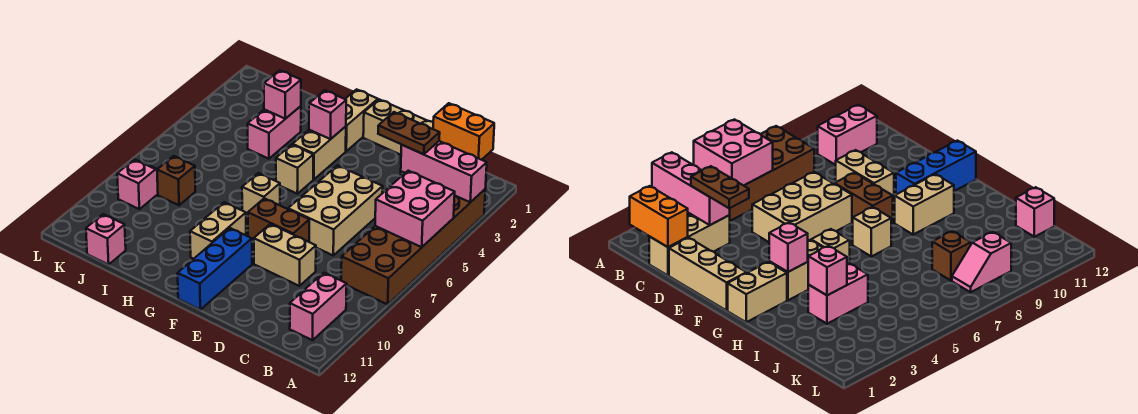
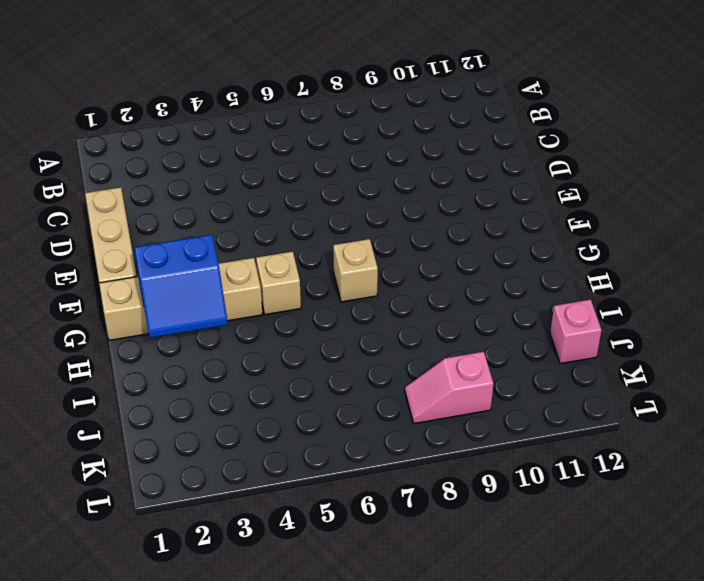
blue 2x2 slope [134,235,228,338] -> pink 1x1 brick [309,90,346,139]
none -> brown 2x6 brick [341,190,485,304]
none -> pink 1x2 brick [290,273,347,340]
none -> tan 1x3 brick [649,214,730,275]

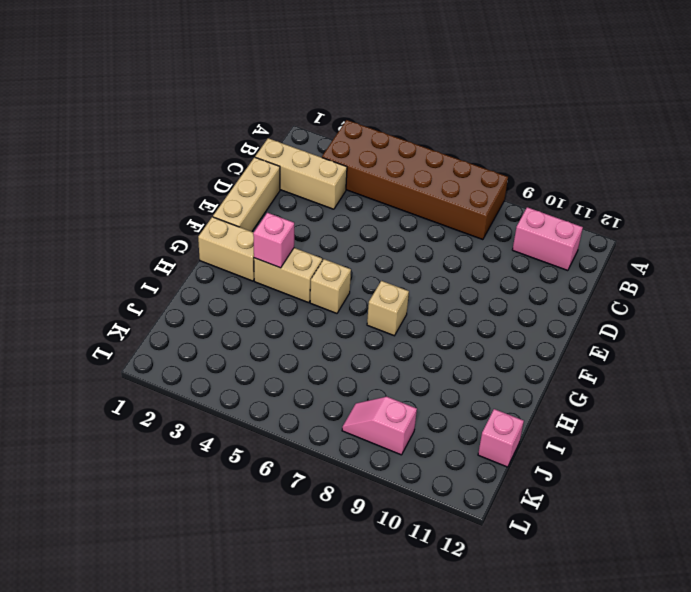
none -> tan 2x3 brick [288,165,383,255]
none -> tan 1x2 brick [254,224,316,286]
none -> brown 1x2 brick [248,198,309,242]

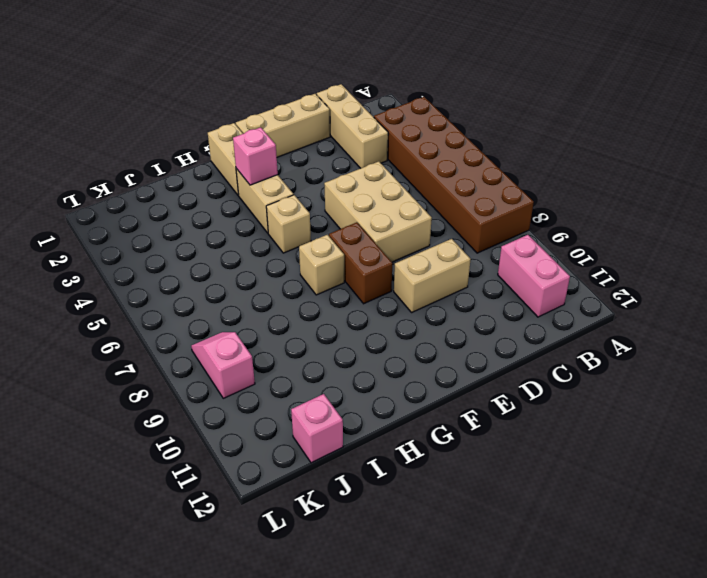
brown 1x2 brick [329,222,392,304] -> brown 1x2 brick turned to [248,198,309,242]
none -> blue 1x3 brick [178,228,252,310]
none -> tan 1x2 brick [190,202,246,259]
none -> pink 1x2 brick [248,106,301,159]

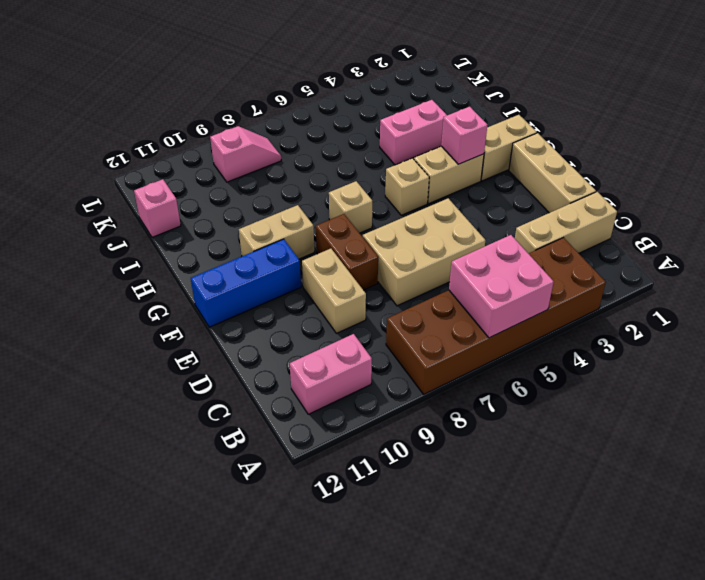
none -> brown 1x1 brick [157,156,195,205]
none -> pink 1x3 brick [401,141,487,202]
none -> orange 1x2 brick [433,103,494,160]

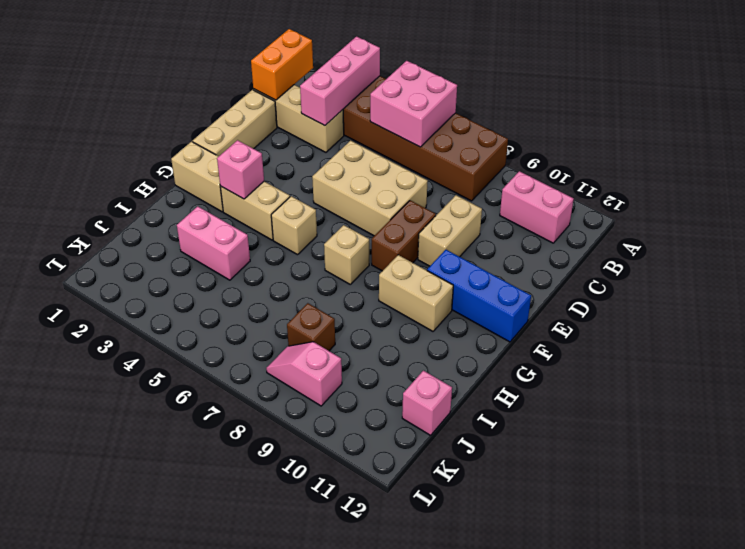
none -> pink 1x1 brick [264,70,301,119]
none -> brown 1x2 plate [378,112,440,154]

